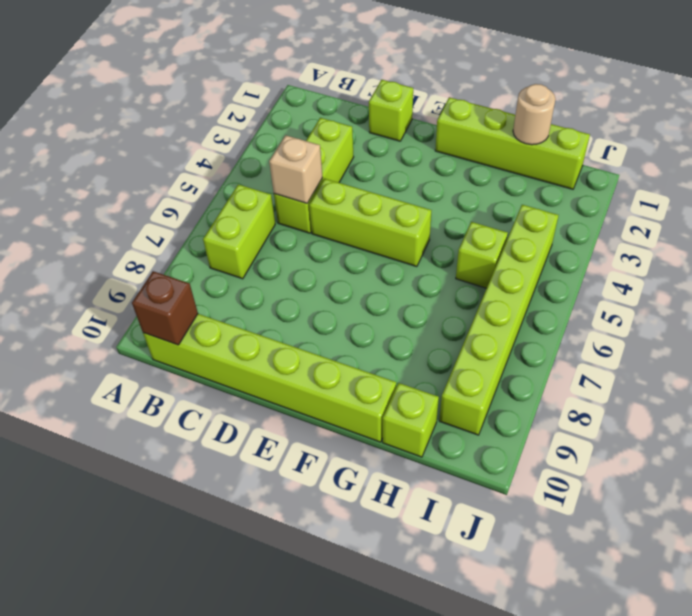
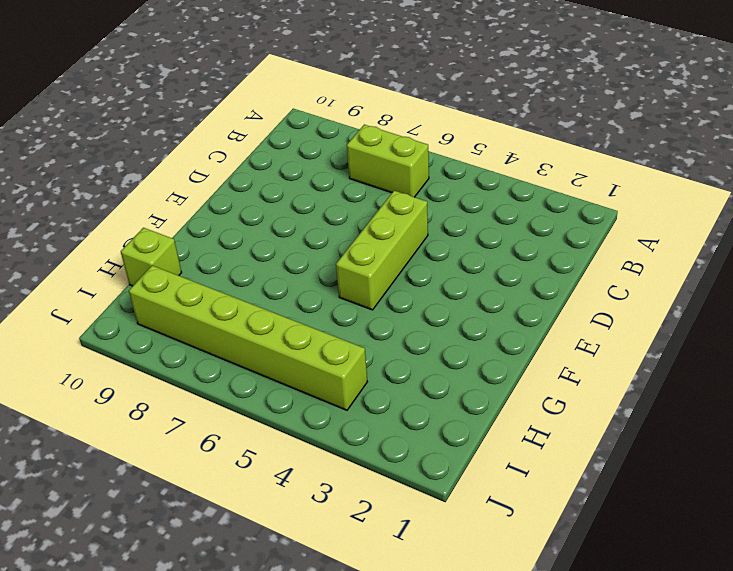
none -> lime 1x6 brick [143,314,396,442]
none -> lime 1x3 brick [274,118,354,233]
none -> lime 1x1 brick [369,80,413,141]

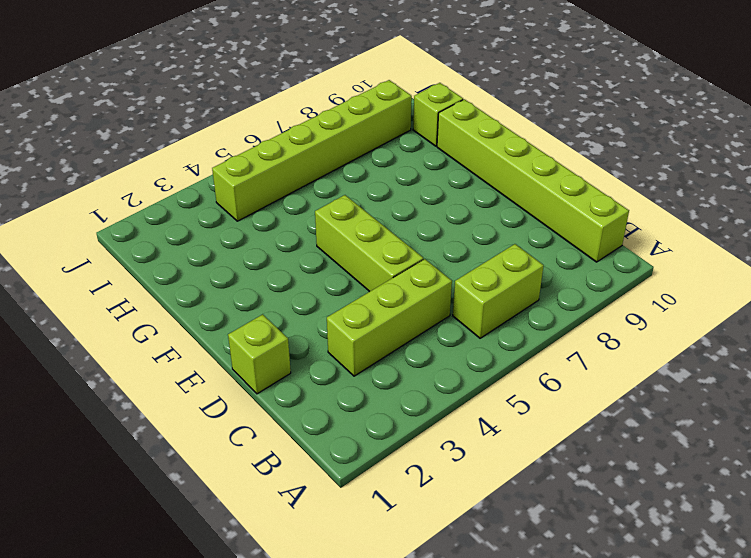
none -> lime 1x4 brick [435,97,590,189]
none -> lime 1x1 brick [456,222,508,288]
none -> brown 1x1 brick [132,271,198,345]

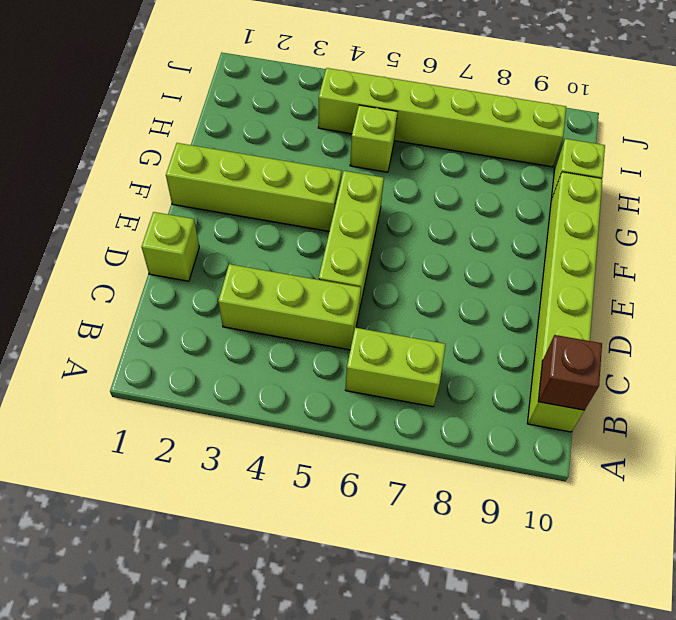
lime 1x4 brick [166,143,341,231] -> lime 1x4 brick turned to [435,97,590,189]
none -> tan 1x1 brick [269,135,323,203]
none -> tan 1x1 round brick [513,84,555,145]

